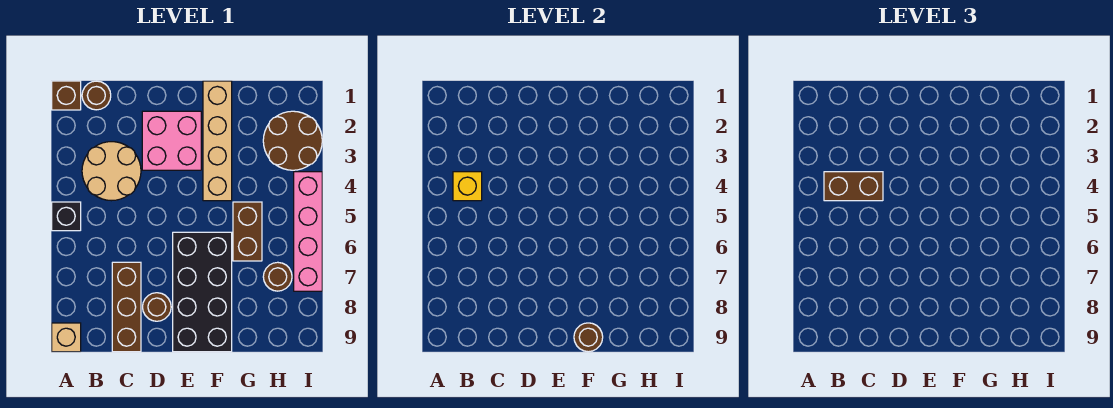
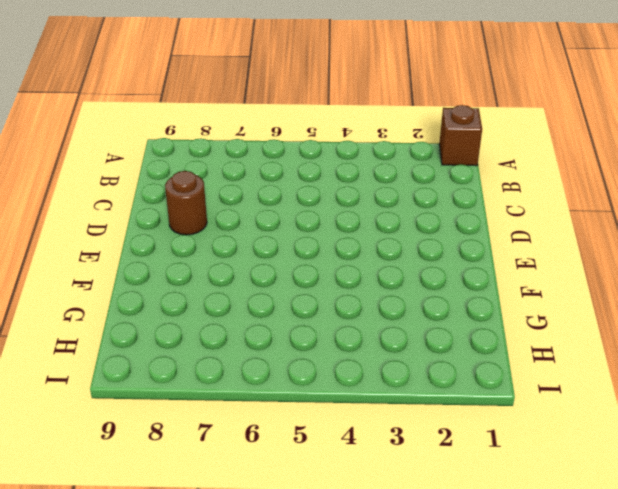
none -> black 1x1 brick [52,202,81,231]
none -> tan 1x1 brick [52,323,81,352]
none -> brown 1x1 round brick [82,81,111,110]

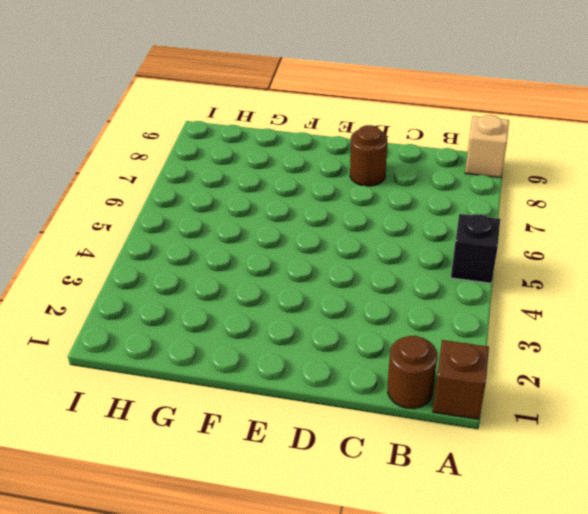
none -> tan 2x2 round brick [82,142,141,201]
none -> brown 1x3 brick [112,262,141,352]
none -> pink 2x2 brick [142,111,201,170]

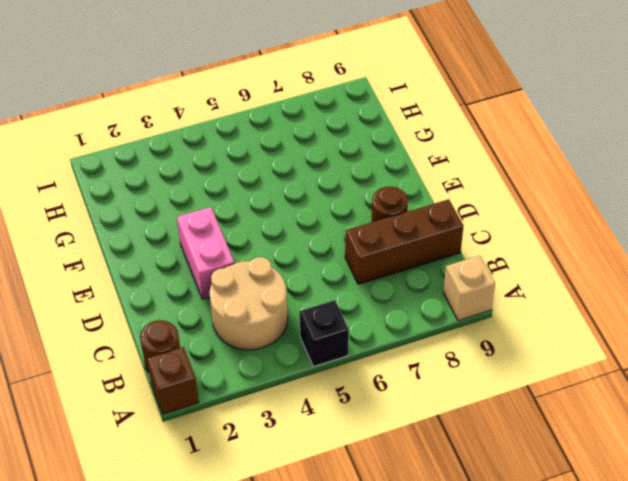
pink 1x2 brick [177,207,234,299] -> pink 2x2 brick [142,111,201,170]
none -> black 2x4 brick [173,232,232,352]
none -> tan 1x4 brick [203,81,232,201]
none -> brown 1x2 brick [233,202,262,261]

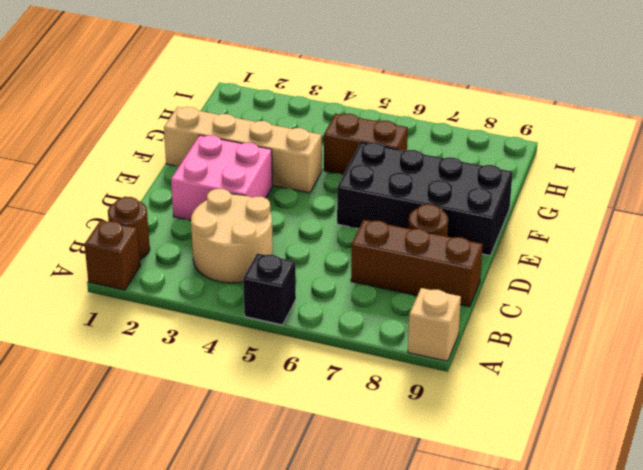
none -> brown 2x2 round brick [263,111,322,170]
none -> brown 1x1 round brick [263,262,292,291]
none -> pink 1x4 brick [294,172,322,291]

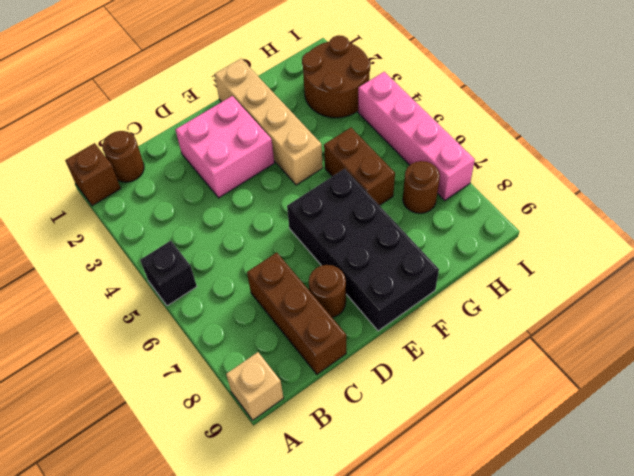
none -> tan 2x2 round brick [82,142,141,201]
none -> yellow 1x1 brick [453,172,482,201]
none -> brown 1x1 round brick [574,323,603,352]

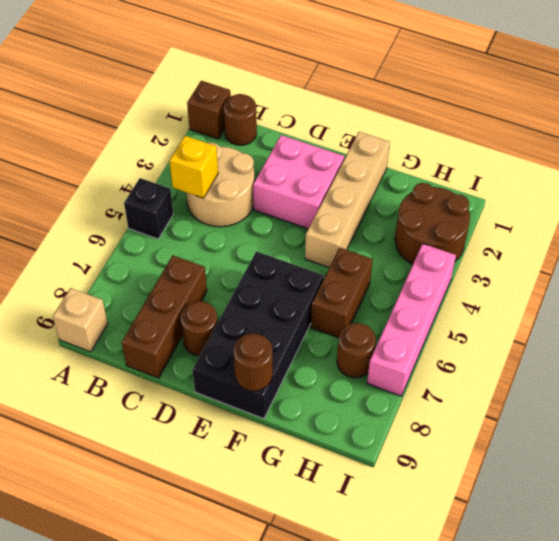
none -> brown 1x2 brick [824,172,883,201]

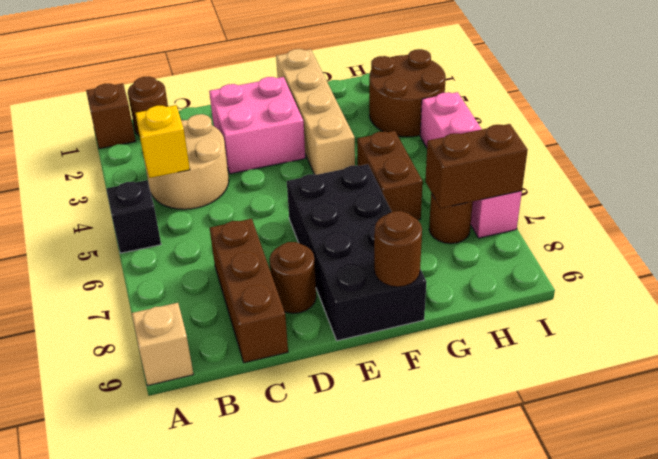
brown 1x2 brick [425,124,528,208] -> brown 1x2 brick moved to [824,172,883,201]

